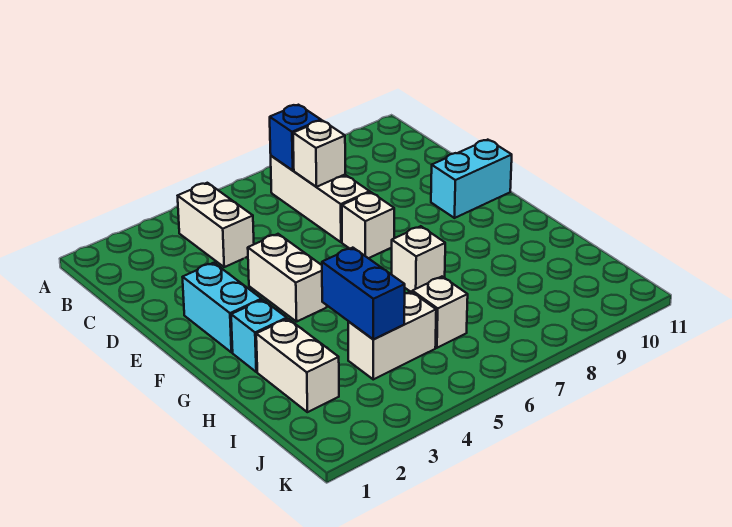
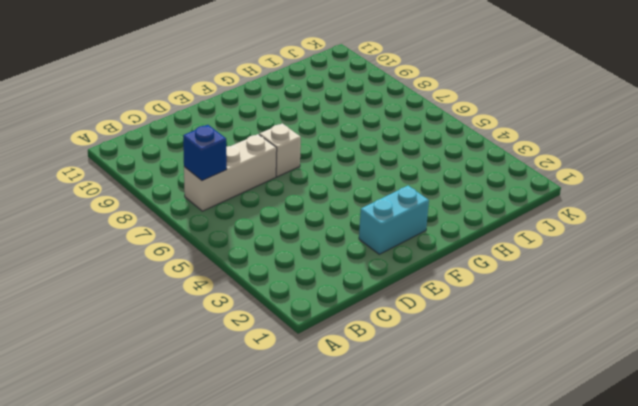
none -> white 1x2 brick [178,183,254,267]
none -> white 1x2 brick [248,234,327,322]
none -> cyan 1x2 brick [431,140,512,218]

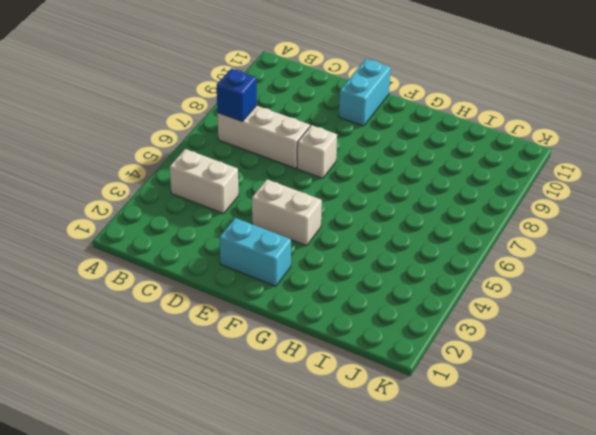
none -> cyan 1x1 brick [231,300,287,372]
none -> white 1x1 brick [392,226,445,292]
none -> white 1x2 brick [256,319,339,412]

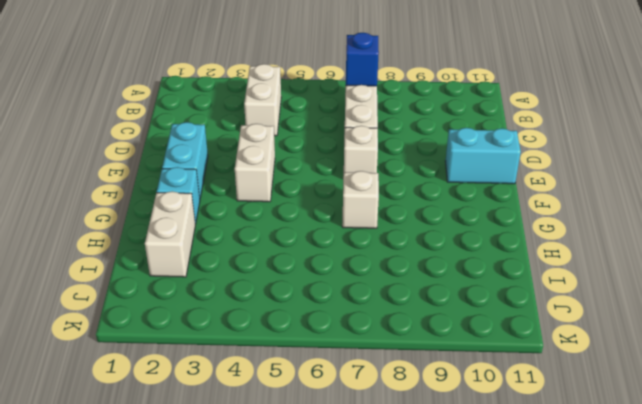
none -> white 1x2 brick [348,292,436,379]
none -> white 1x1 brick [412,277,468,348]
none -> white 1x1 brick [293,121,345,187]

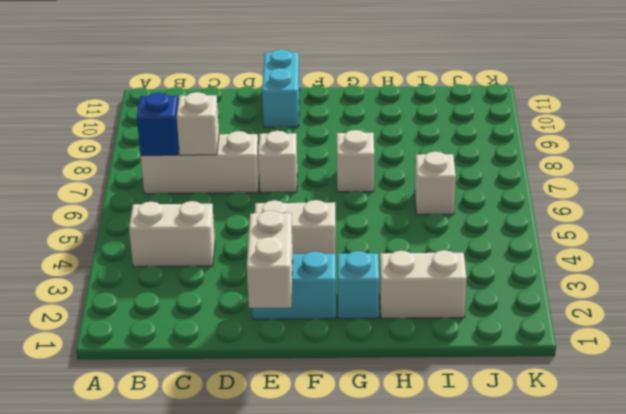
white 1x2 brick [247,211,293,308] -> white 1x2 brick moved to [348,292,436,379]
none -> blue 1x2 brick [322,248,405,340]

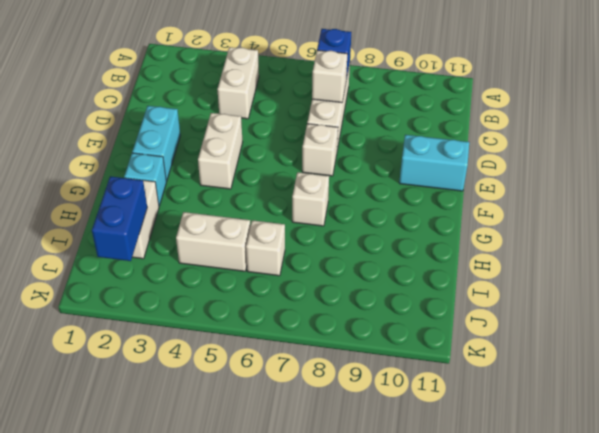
blue 1x2 brick [92,176,147,261] -> blue 1x2 brick moved to [322,248,405,340]

